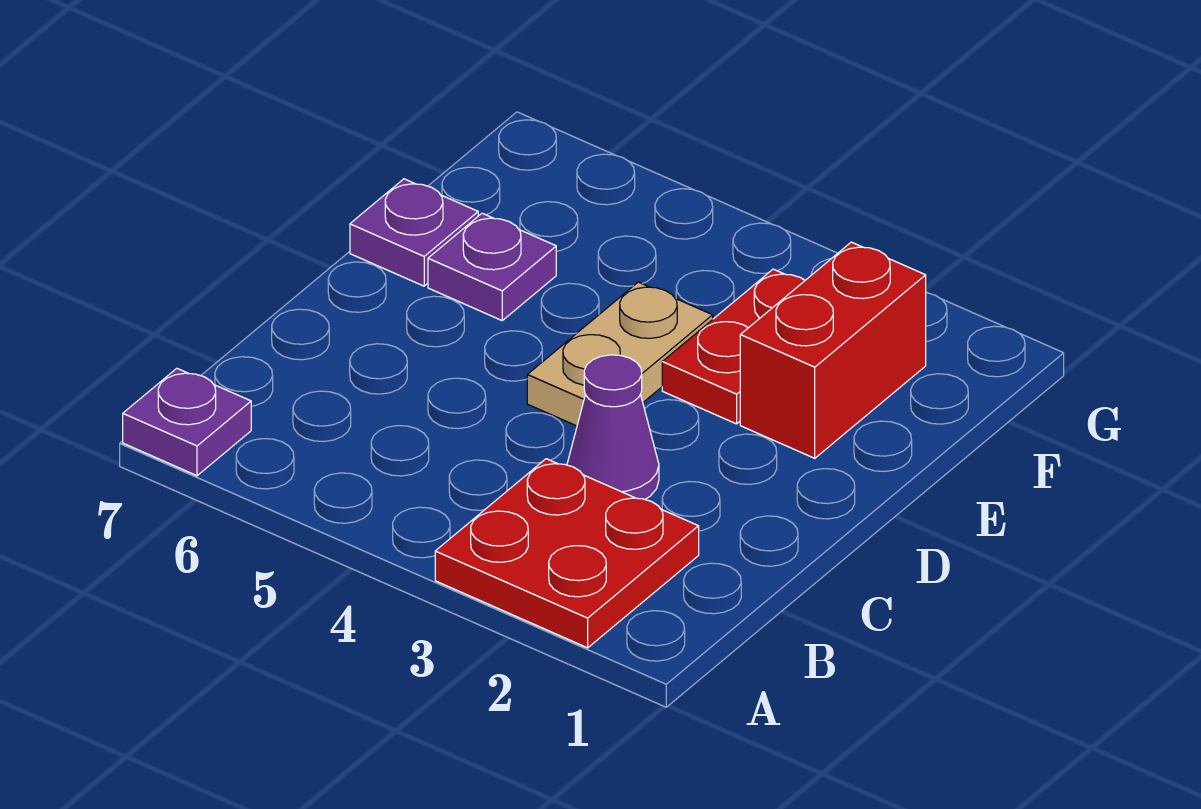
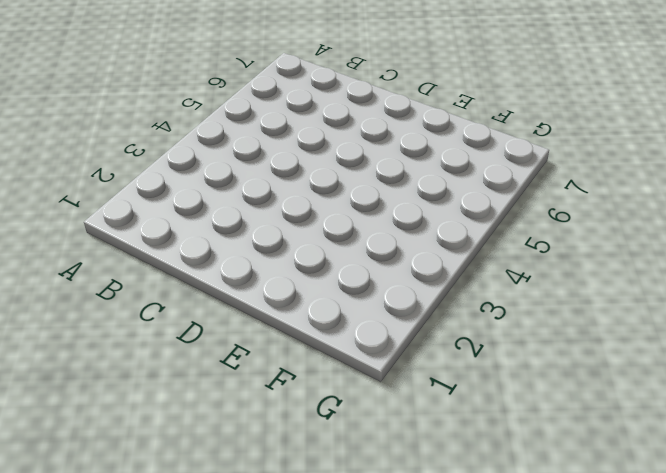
none -> red 2x2 plate [435,459,699,648]
none -> purple 1x1 plate [123,368,251,476]

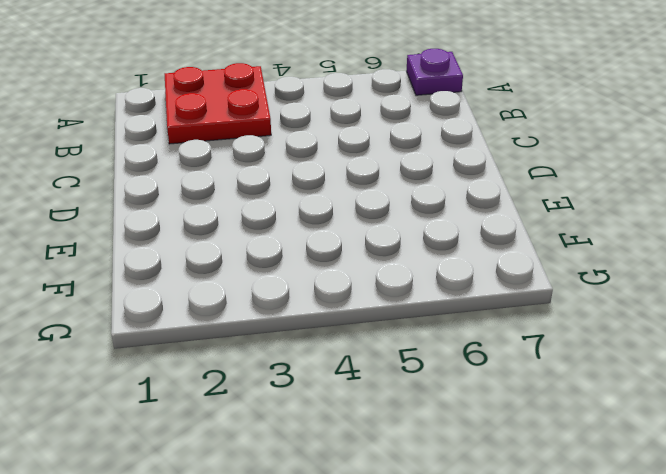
none -> purple 1x1 cone [567,355,659,499]
none -> tan 1x2 plate [527,282,713,426]

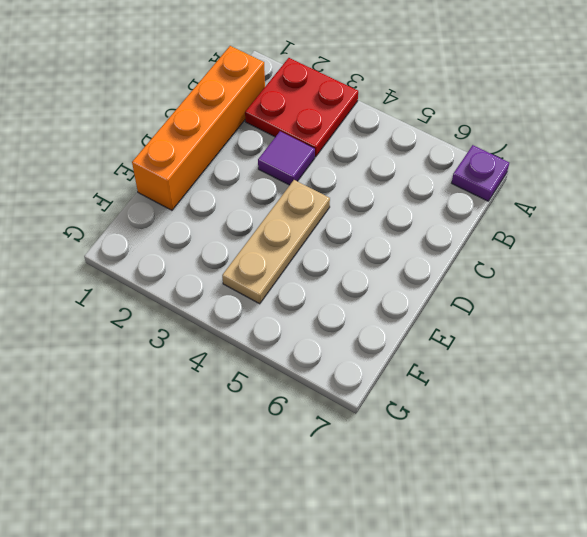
orange 1x4 brick [132,46,265,210] -> none
purple 1x1 tile [258,131,315,185] -> purple 1x1 cone [567,355,659,499]
tan 1x3 plate [222,180,330,304] -> tan 1x2 plate [527,282,713,426]
none -> red 1x2 brick [740,242,926,458]
none -> red 1x2 plate [662,269,805,424]

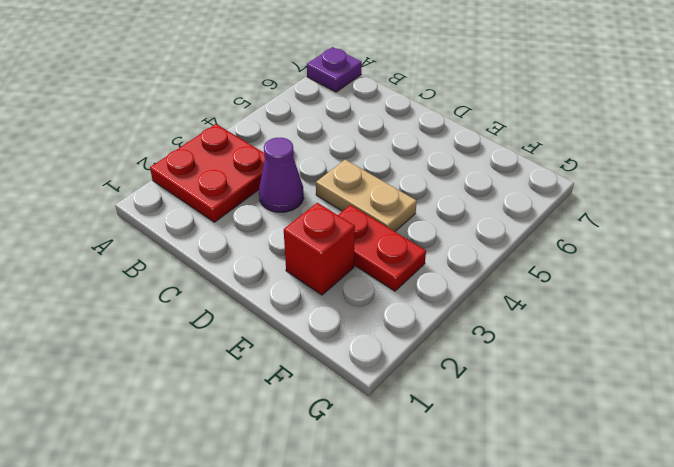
red 1x1 brick [284,203,355,295] -> red 1x2 brick [740,242,926,458]
none -> purple 1x1 plate [428,213,556,320]
none -> purple 1x1 plate [350,179,478,286]

